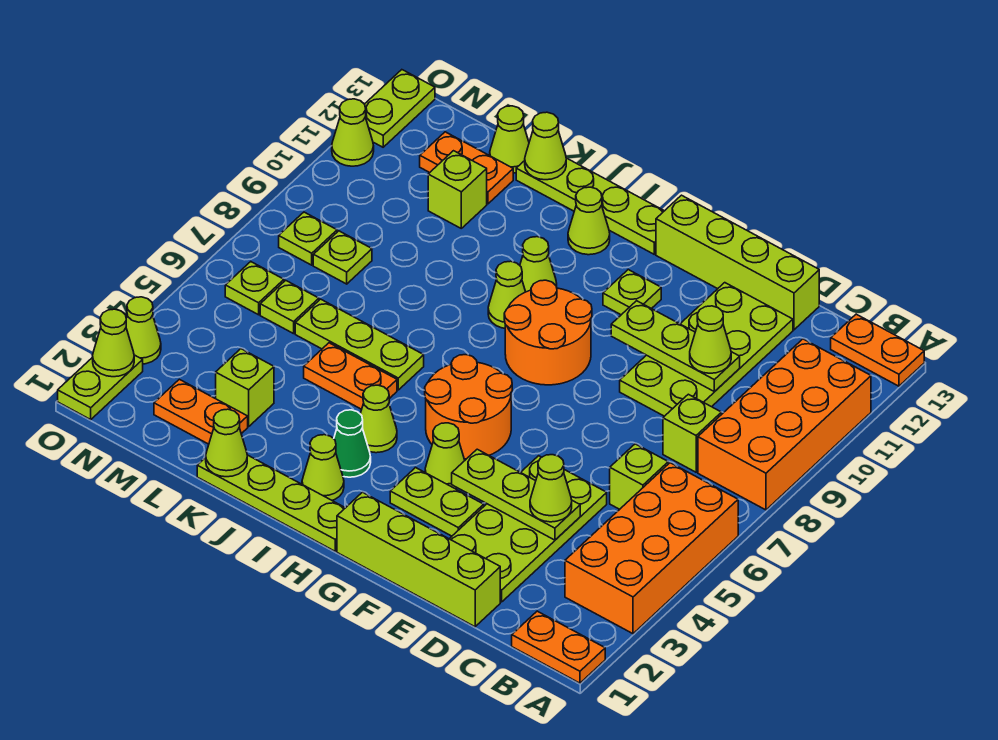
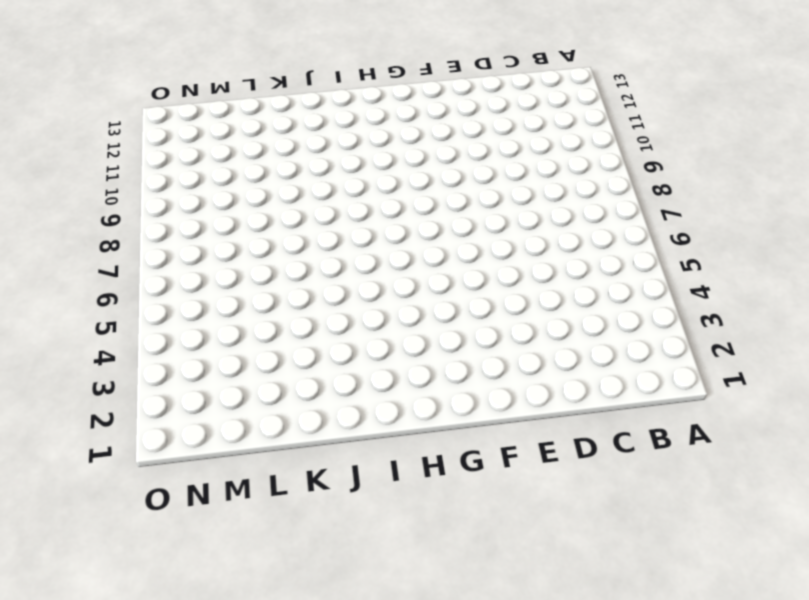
none -> orange 1x2 plate [512,611,605,683]
none -> orange 2x4 brick [565,463,738,634]
none -> orange 2x4 brick [698,339,871,510]
none -> orange 1x2 plate [831,314,924,386]

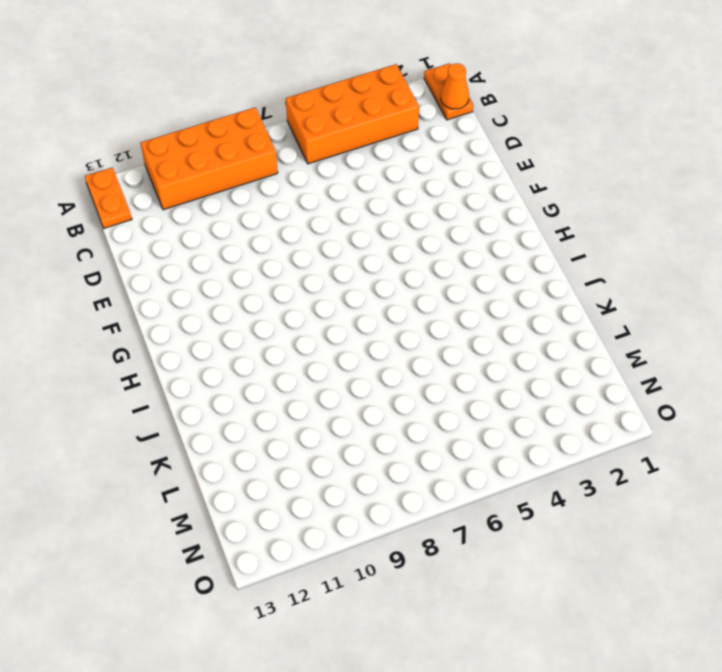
orange 1x1 cone [441,63,469,109] -> none
none -> lime 1x1 brick [610,444,668,509]
none -> lime 1x1 brick [663,394,721,472]
none -> lime 1x4 brick [337,492,500,627]
none -> lime 2x4 plate [450,456,607,602]

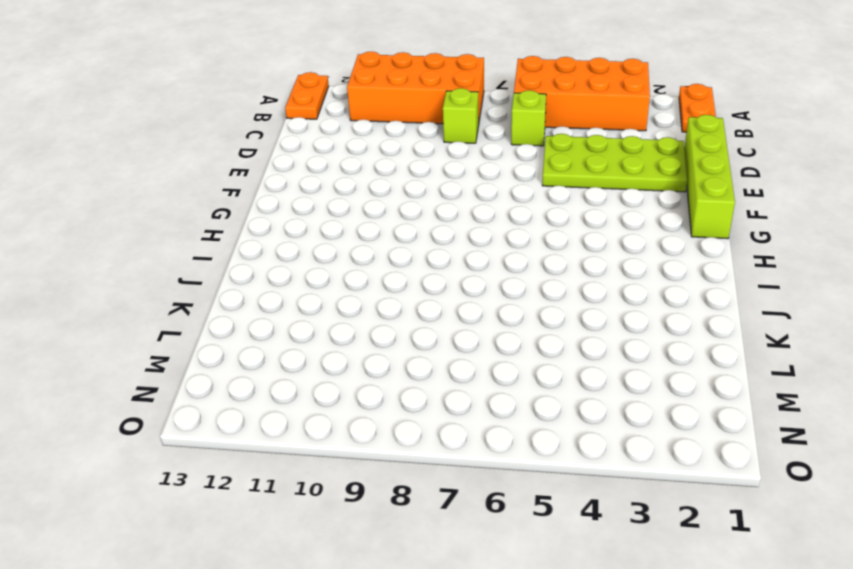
none -> lime 2x4 plate [620,283,793,416]
none -> lime 1x4 brick [656,195,819,330]
none -> lime 1x2 plate [390,468,484,536]
none -> lime 1x1 cone [425,423,465,488]

